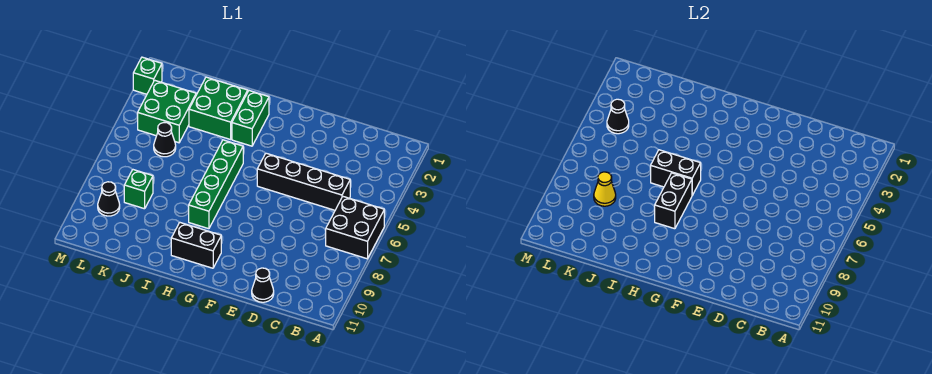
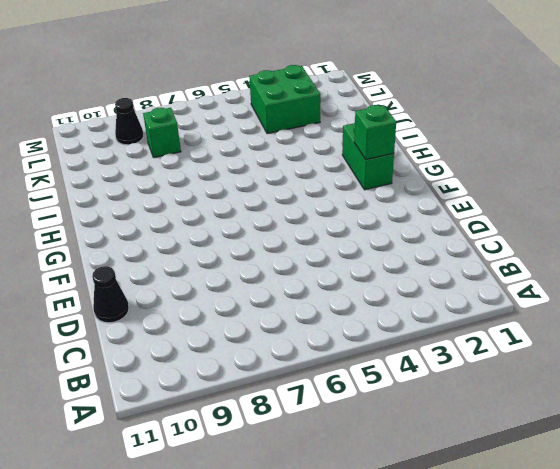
green 1x2 brick [342,123,394,190] -> green 1x2 brick turned to [232,91,269,146]
green 1x1 brick [354,105,396,160] -> green 1x1 brick moved to [133,57,162,94]
none -> black 2x2 brick [326,197,384,259]
none -> black 1x4 brick [257,153,350,210]
none -> black 1x2 brick [171,223,221,268]

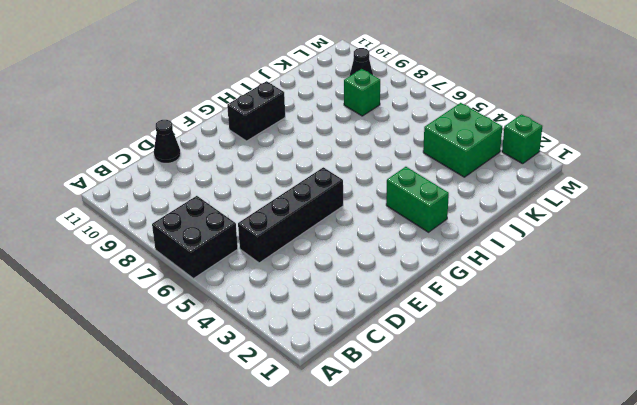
none -> green 1x4 brick [189,140,243,229]
none -> green 2x2 brick [189,77,248,140]
none -> black 1x1 cone [154,123,176,157]

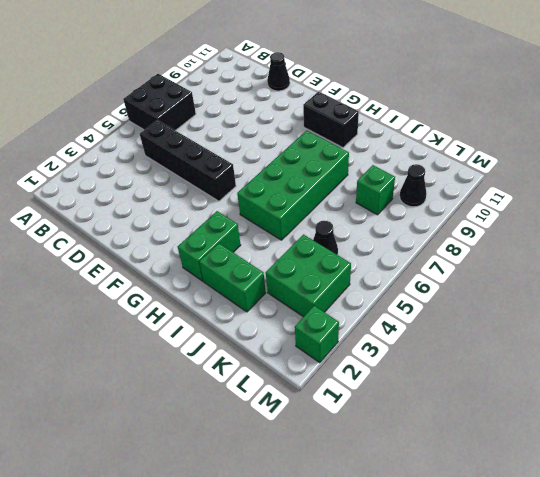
green 2x4 brick [237,131,349,240] -> green 1x4 brick [189,140,243,229]
green 1x2 brick [199,243,266,312] -> green 2x2 brick [189,77,248,140]
none -> black 1x2 brick [651,150,701,195]
none -> black 1x2 brick [655,173,692,229]
none -> yellow 1x1 cone [594,172,616,206]

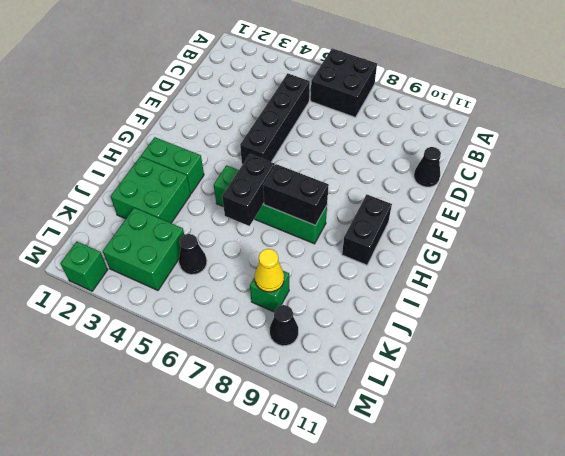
none -> black 1x1 cone [607,99,629,134]

